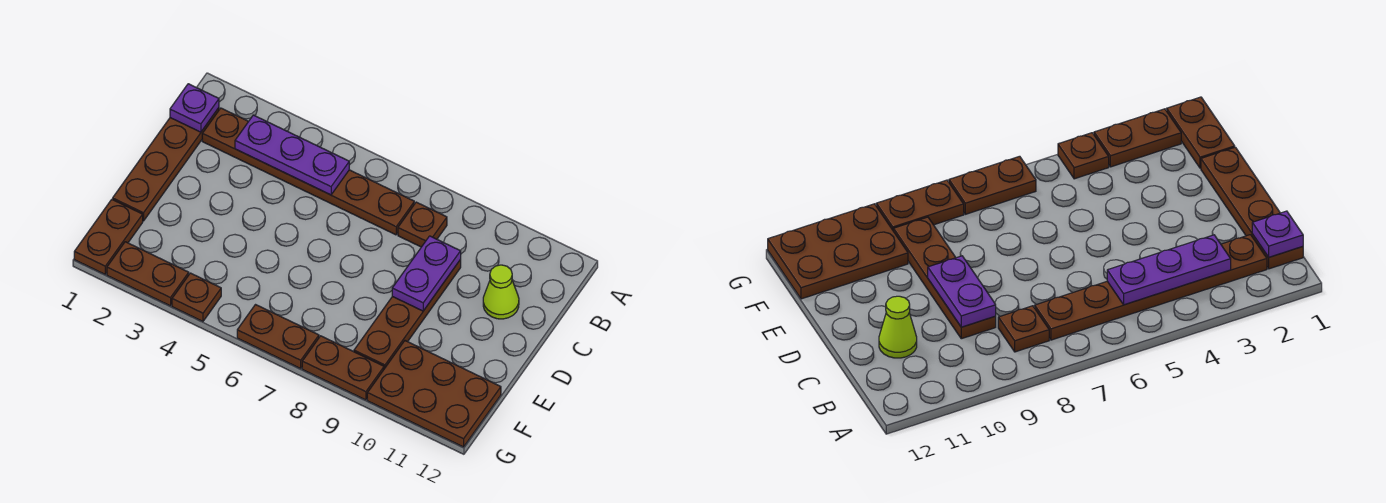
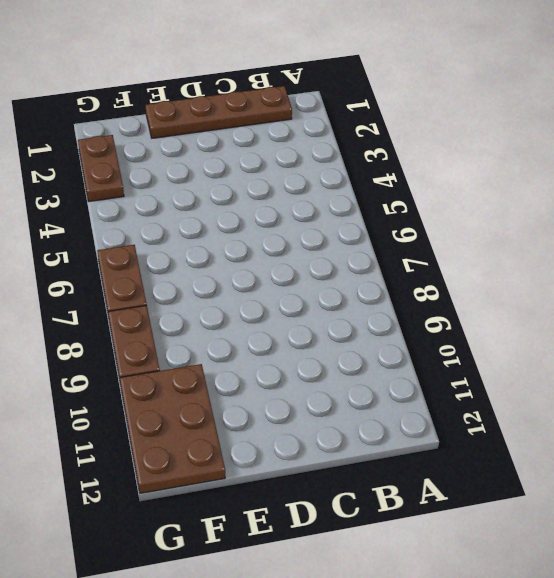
none -> brown 1x6 plate [202,108,414,235]
none -> brown 1x1 plate [398,202,447,247]
none -> brown 1x4 plate [354,260,461,369]

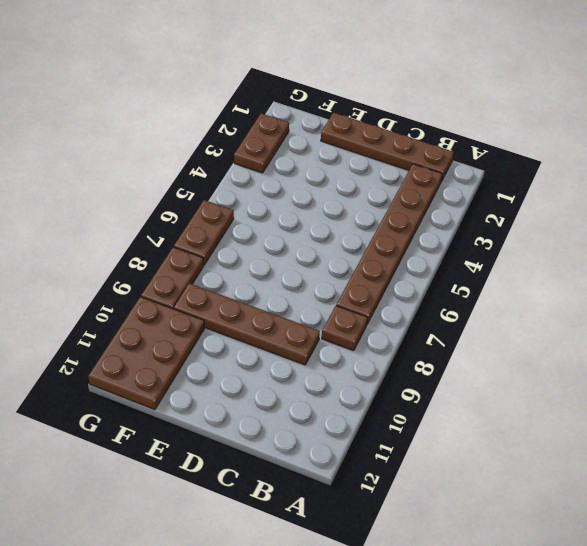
none -> lime 1x1 cone [483,265,519,319]
none -> brown 1x2 plate [74,199,143,274]
none -> brown 1x1 plate [172,273,221,321]

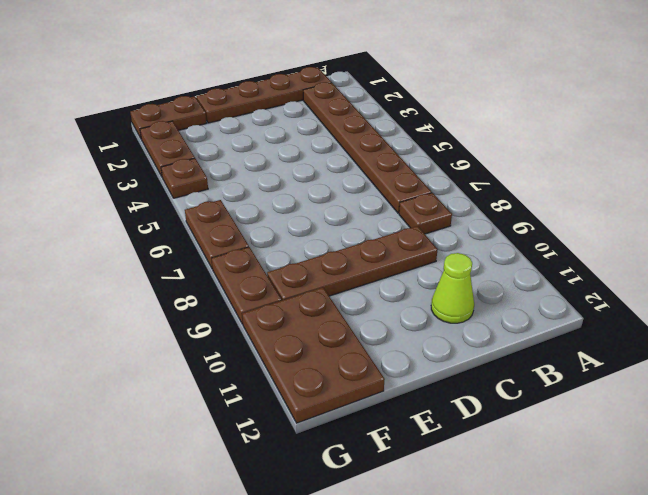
none -> purple 1x1 plate [170,84,219,132]
none -> purple 1x3 plate [235,115,349,195]
none -> purple 1x2 plate [392,236,461,311]

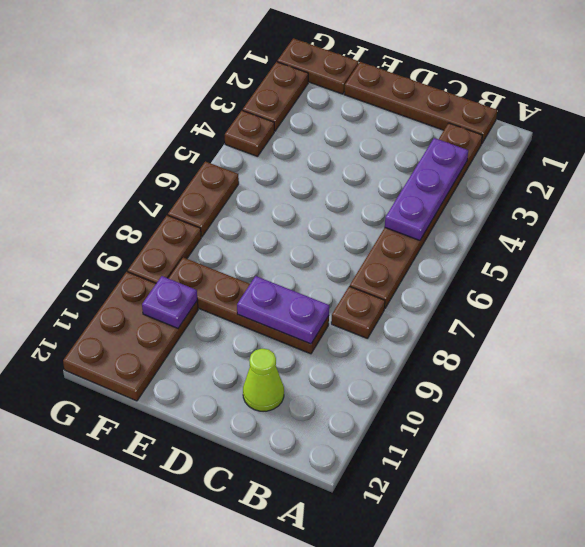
purple 1x1 plate [142,276,197,328] -> purple 1x1 plate moved to [170,84,219,132]

